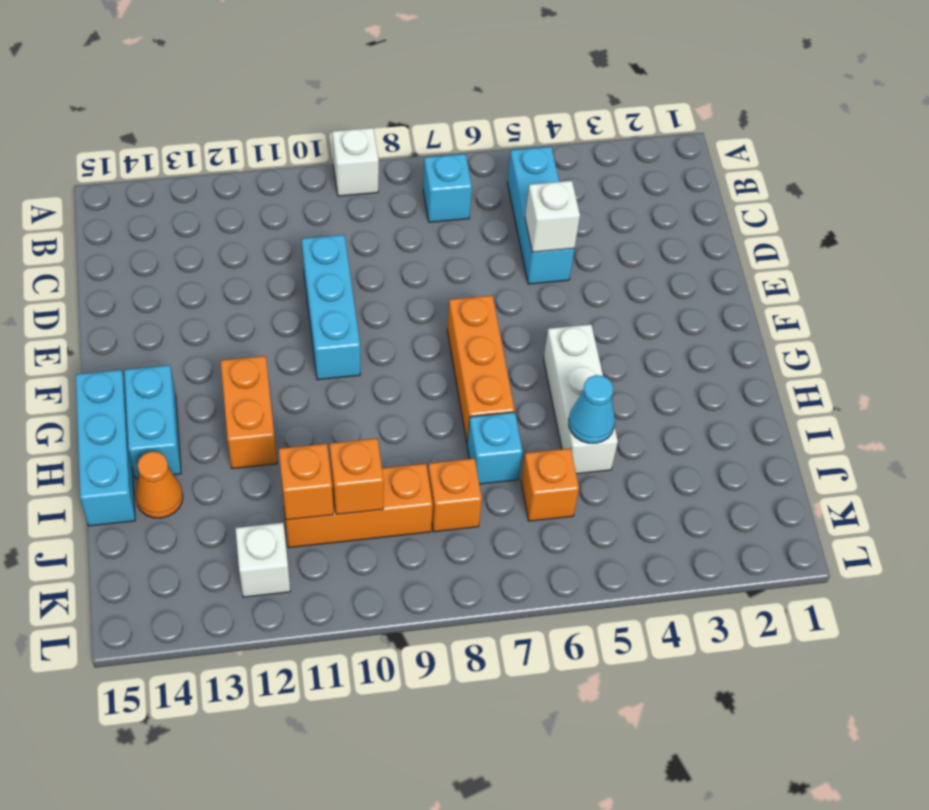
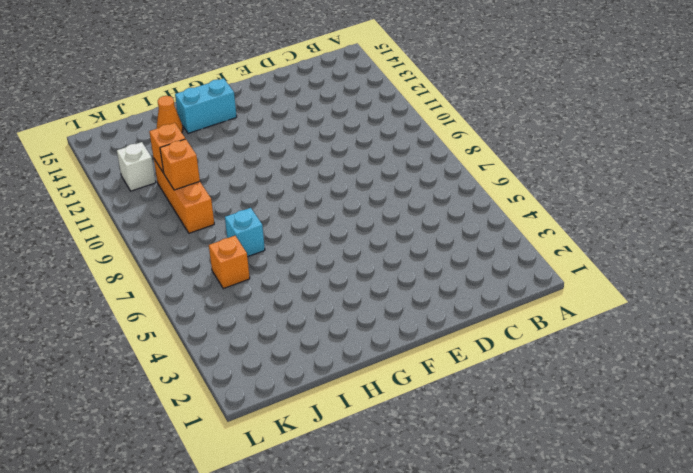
none -> white 1x1 brick [332,128,379,196]
none -> cyan 1x3 brick [507,147,574,284]
none -> cyan 1x1 brick [423,154,472,222]

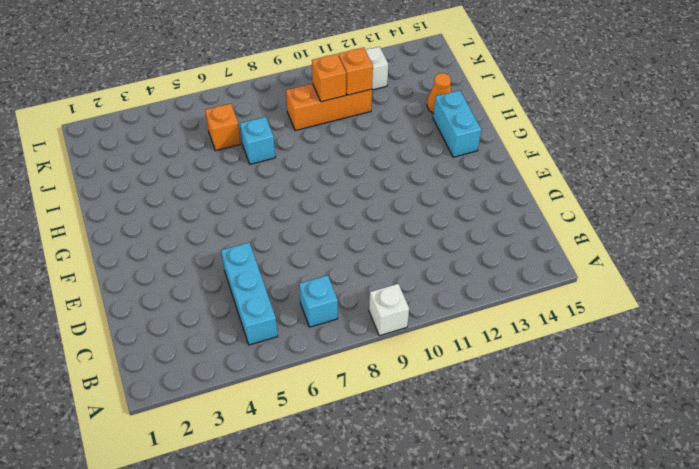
none -> cyan 1x3 brick [302,235,360,380]
none -> orange 1x3 brick [447,295,515,443]
none -> white 1x3 brick [544,324,618,474]

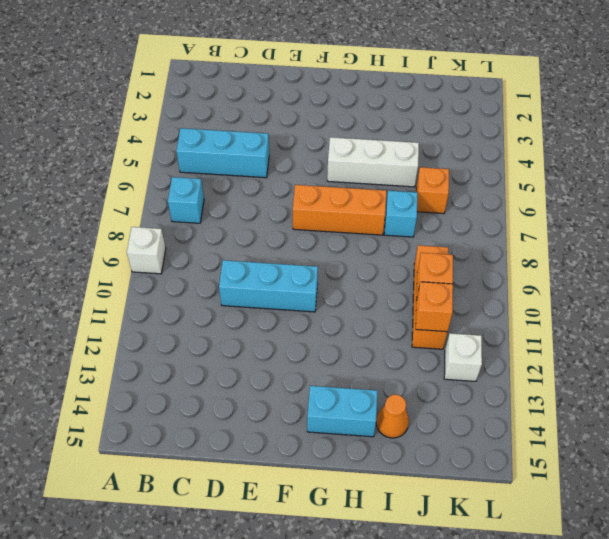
none -> orange 1x2 brick [221,356,277,469]
none -> cyan 1x3 brick [76,370,135,526]
none -> orange 1x1 brick [428,458,482,532]

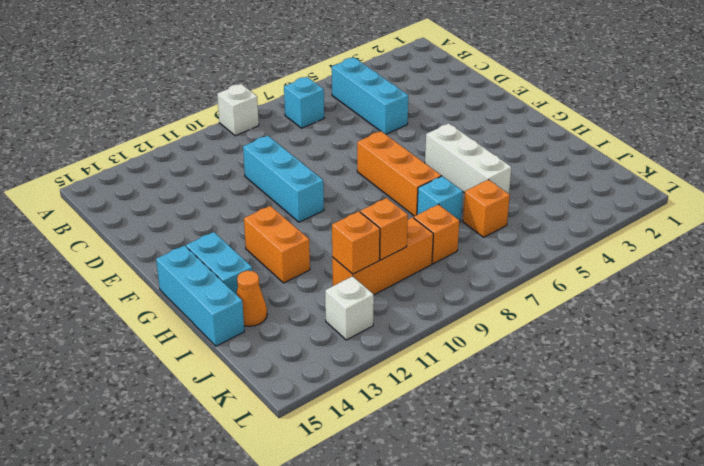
none -> white 1x1 brick [525,181,580,252]
none -> cyan 1x1 cone [569,375,615,443]

